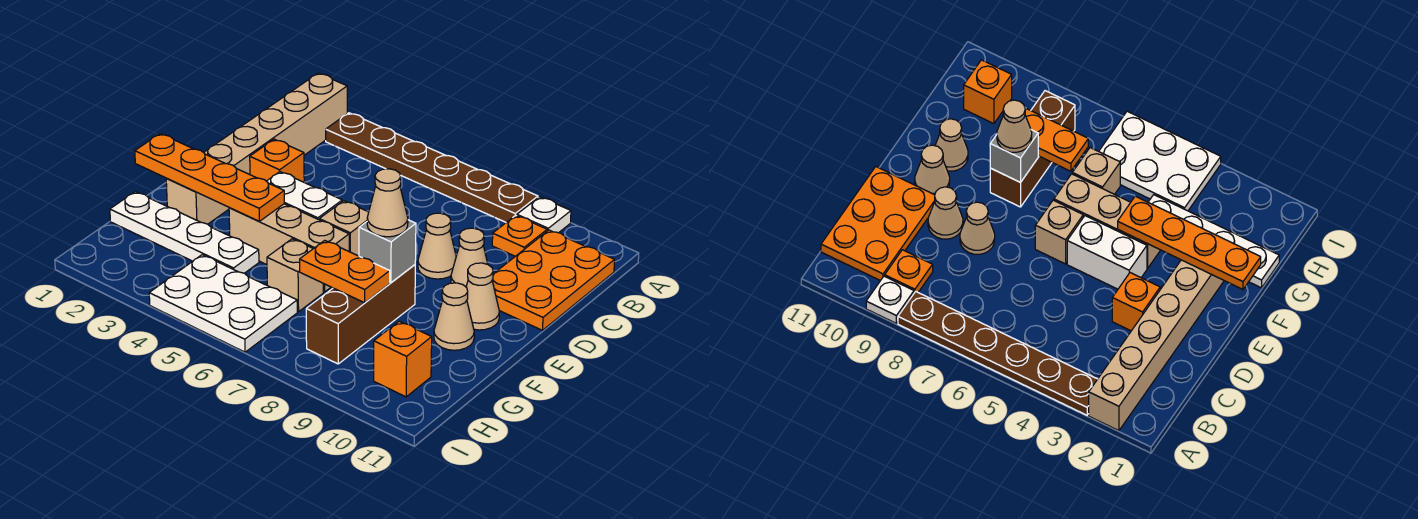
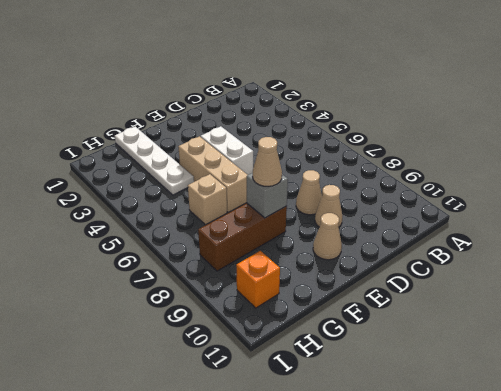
none -> tan 1x6 brick [166,73,347,224]
none -> brown 1x6 plate [326,113,538,222]
none -> white 1x1 plate [517,197,571,233]

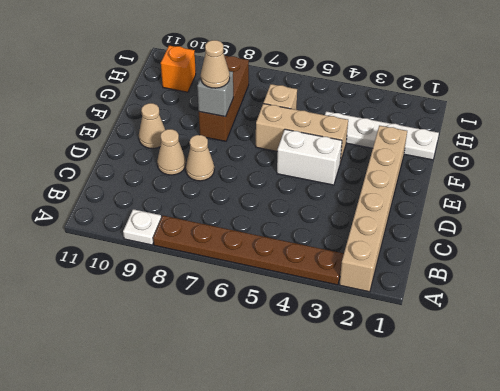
none -> orange 1x1 plate [492,215,547,256]
none -> orange 2x3 plate [492,230,615,330]
none -> orange 1x1 brick [250,139,304,182]

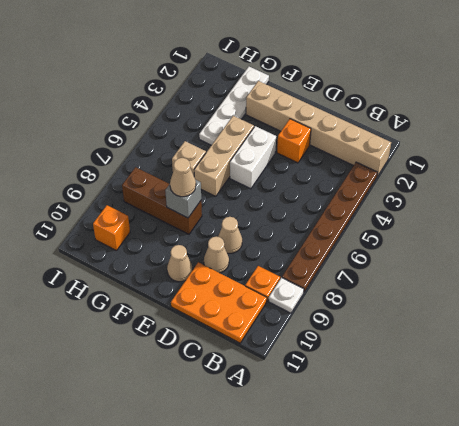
none -> tan 1x1 brick [319,201,369,256]
none -> tan 1x1 cone [434,283,474,350]
none -> white 2x3 plate [149,255,297,352]

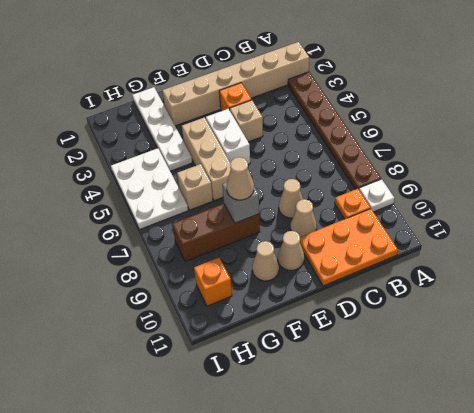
tan 1x1 brick [230,100,263,142] -> tan 1x1 brick moved to [319,201,369,256]
none -> orange 1x4 plate [135,134,284,221]
none -> orange 1x2 plate [300,240,390,303]

